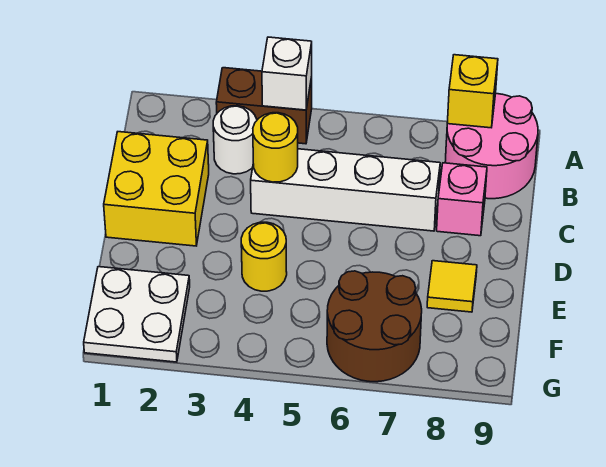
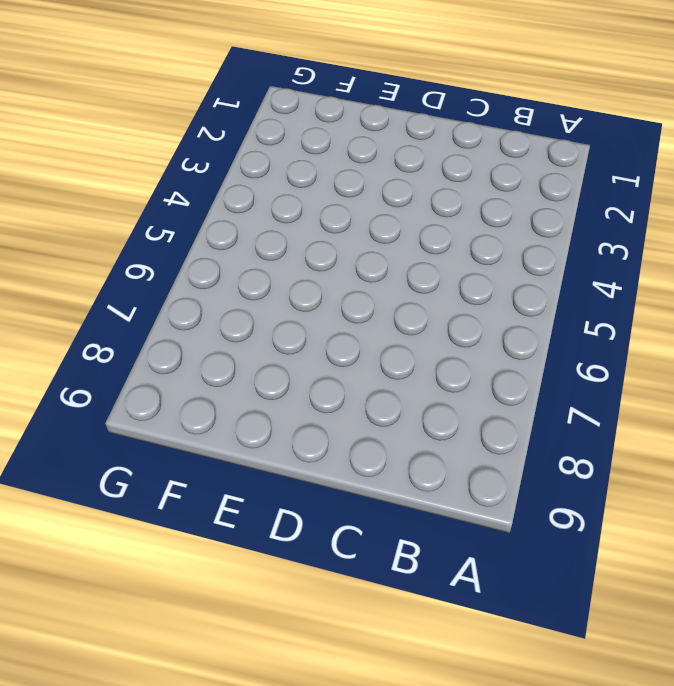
none -> brown 1x2 brick [216,68,312,144]
none -> pink 2x2 round brick [445,94,538,199]
none -> white 1x1 round brick [213,106,257,174]

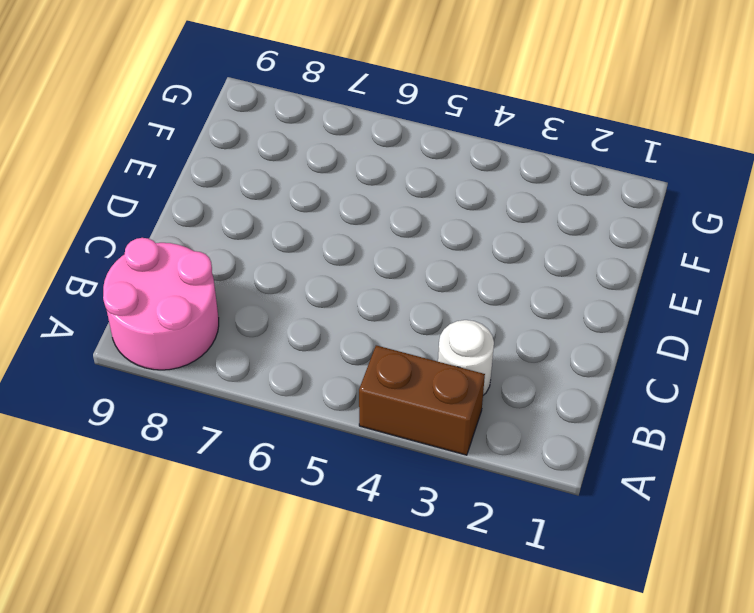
none -> yellow 2x2 brick [104,132,209,246]
none -> white 1x4 brick [251,149,440,231]
none -> pink 1x1 brick [437,163,487,236]

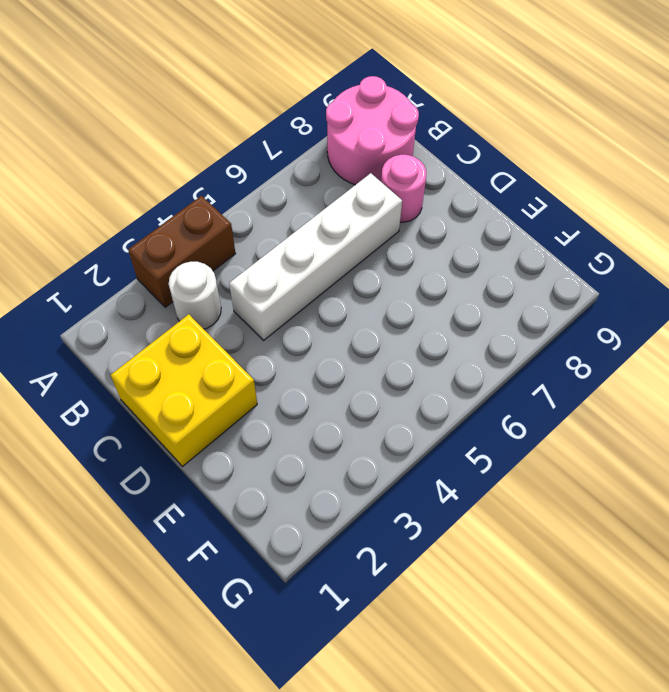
pink 1x1 round brick [381,155,426,222] -> pink 1x1 brick [437,163,487,236]
none -> yellow 1x1 round brick [241,222,287,291]
none -> yellow 1x1 tile [427,261,477,312]
none -> white 2x2 plate [84,267,190,362]

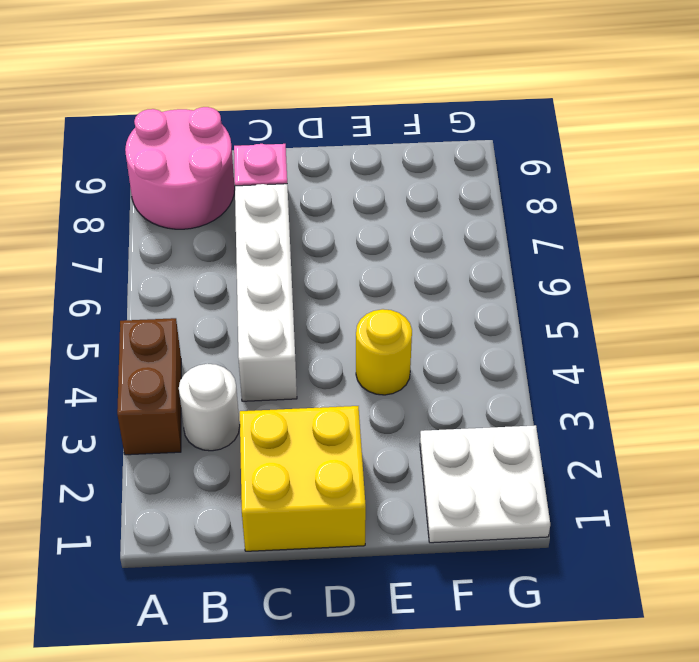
none -> yellow 1x1 tile [427,261,477,312]
none -> brown 2x2 round brick [327,271,422,382]
none -> white 1x1 brick [262,37,312,110]

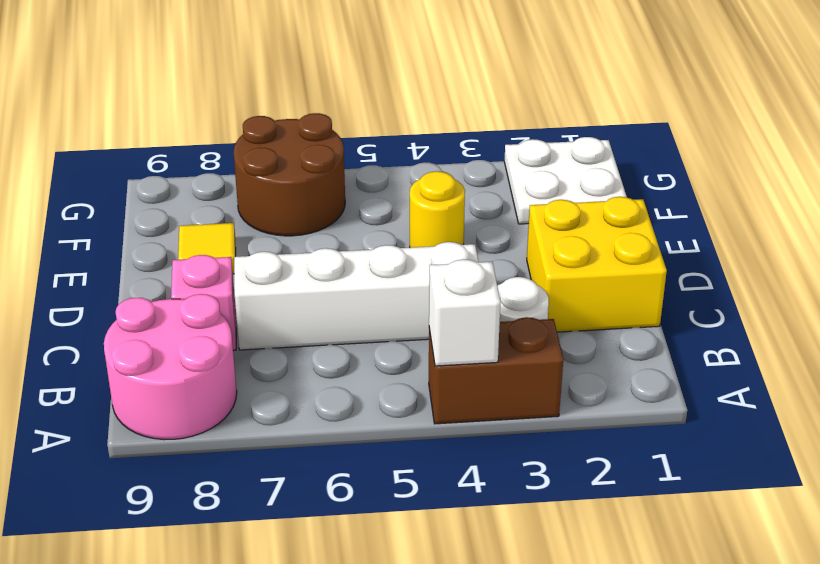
none -> yellow 1x1 brick [447,55,498,128]
none -> yellow 1x1 round brick [253,113,298,182]

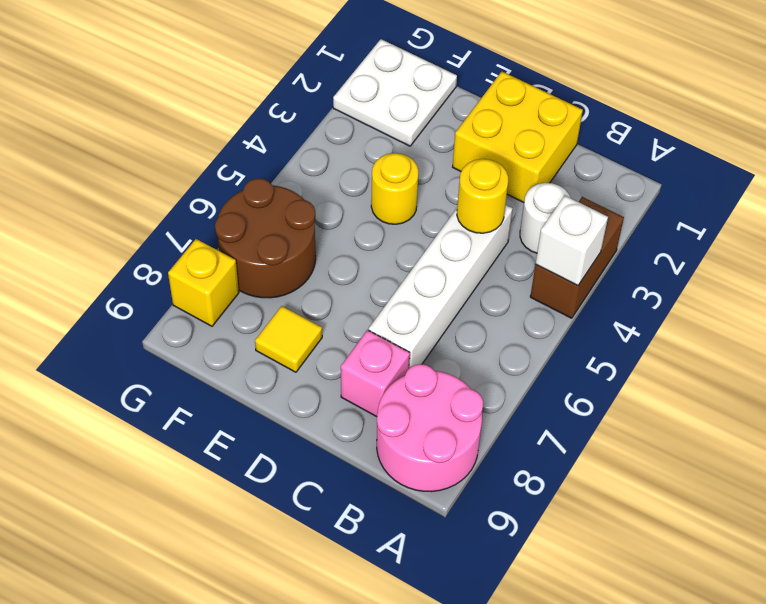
yellow 1x1 brick [168,239,239,326] -> yellow 1x1 brick moved to [447,55,498,128]

